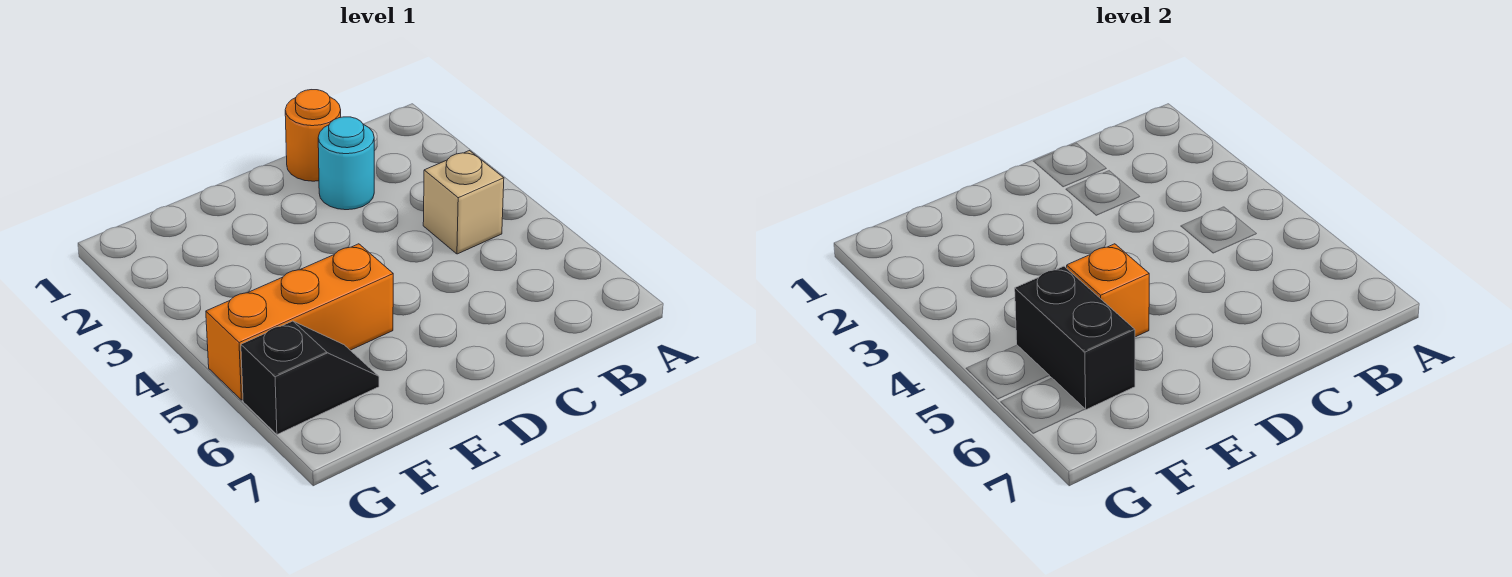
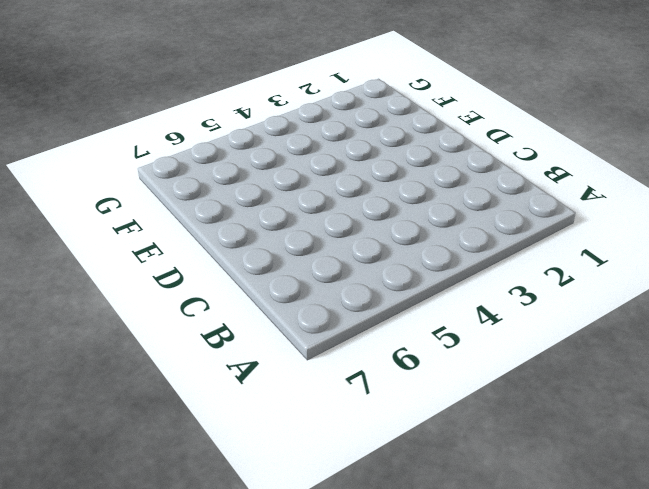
none -> tan 1x1 brick [423,151,504,254]
none -> orange 1x1 round brick [285,90,341,181]

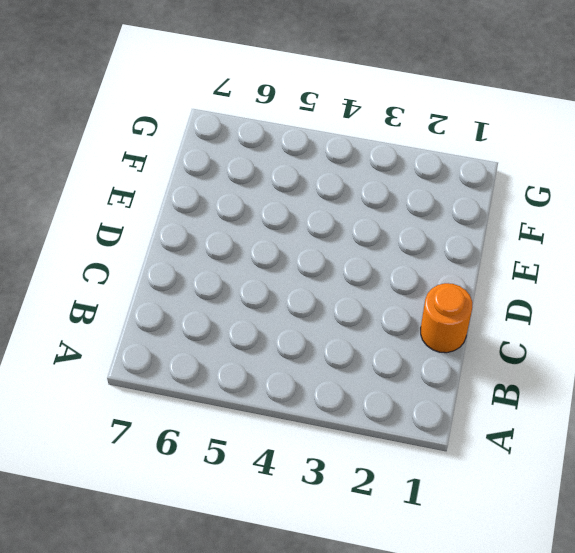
none -> tan 1x1 brick [423,151,504,254]
none -> cyan 1x1 round brick [318,117,374,210]

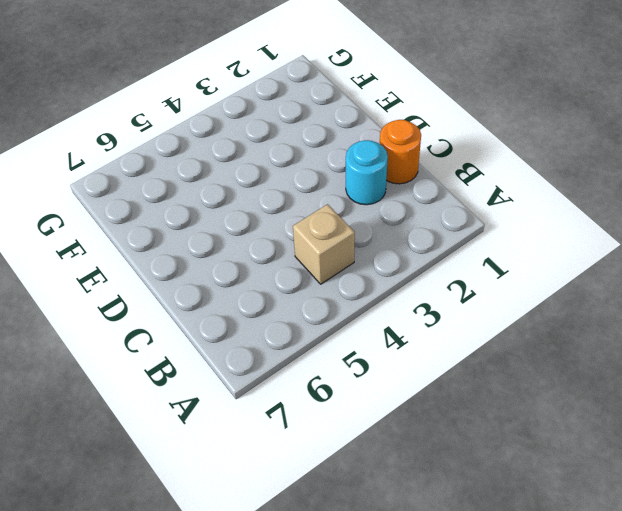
none -> orange 1x3 brick [206,244,393,400]
none -> black 1x2 slope [241,321,379,434]

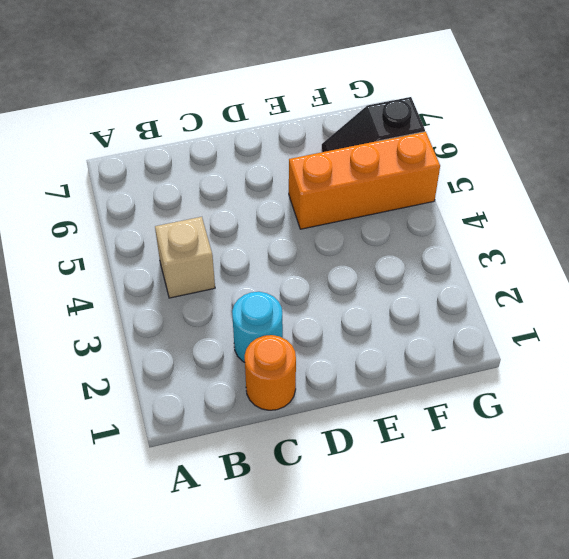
none -> orange 1x1 brick [1067,244,1149,337]
none -> black 1x2 brick [1015,266,1135,410]

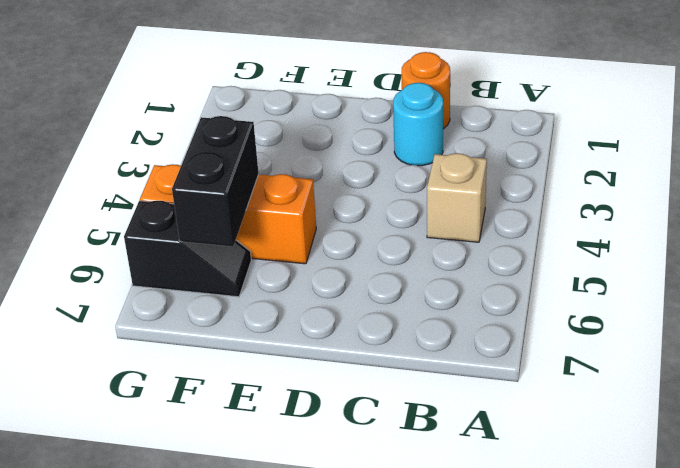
none -> orange 1x1 brick [1067,244,1149,337]

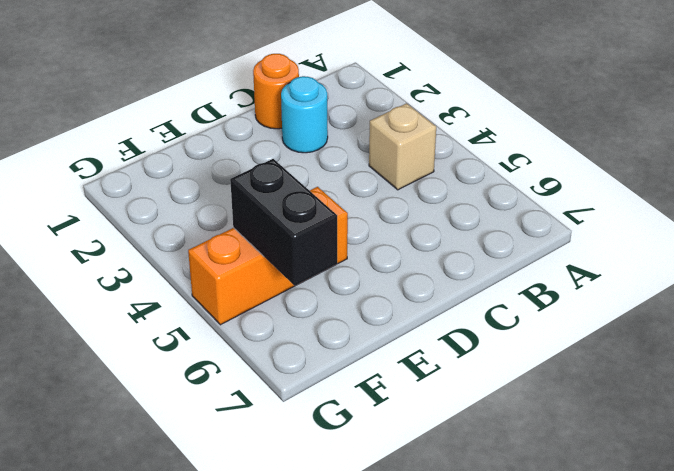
none -> black 1x2 slope [241,321,379,434]
none -> orange 1x1 brick [1067,244,1149,337]

